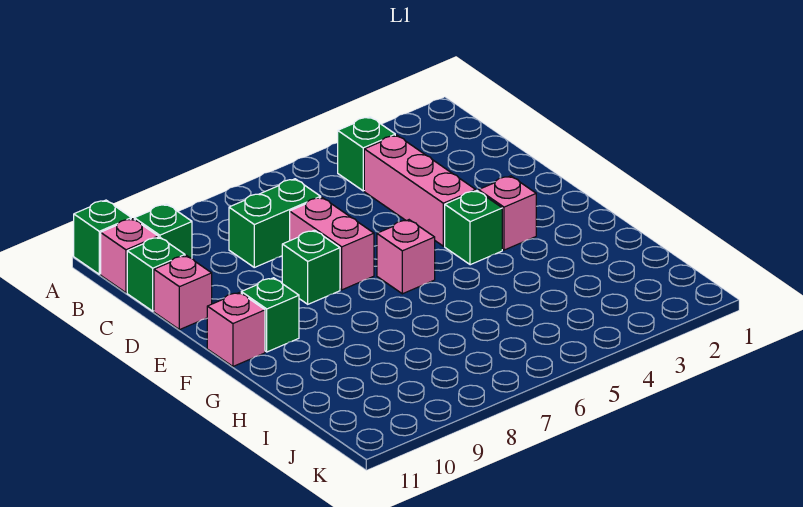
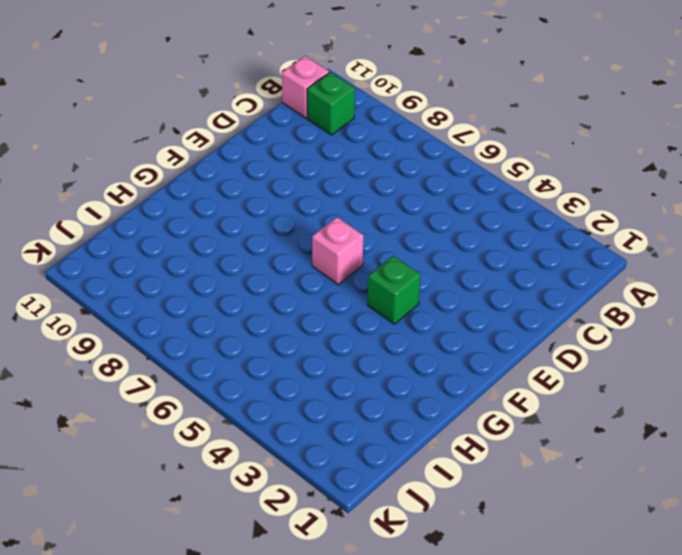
none -> green 1x1 brick [74,200,131,274]
none -> green 1x1 brick [338,117,395,191]
none -> pink 1x3 brick [364,135,476,246]

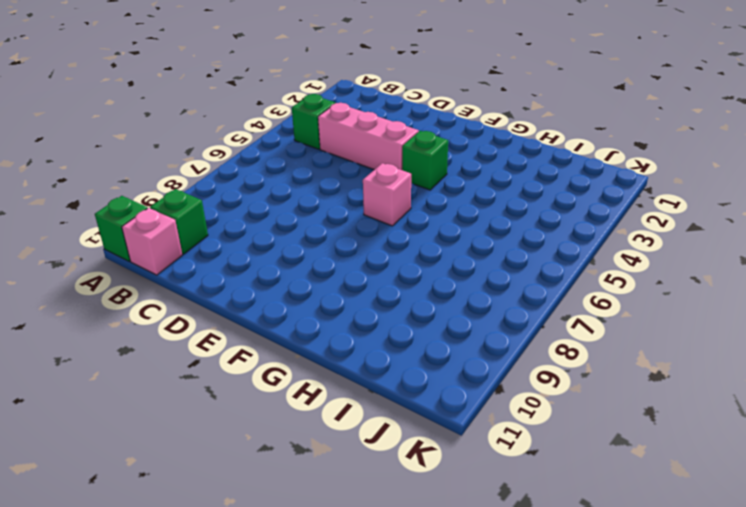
none -> green 1x2 brick [229,179,321,267]
none -> green 1x1 brick [127,237,185,311]
none -> pink 1x2 brick [290,197,374,290]

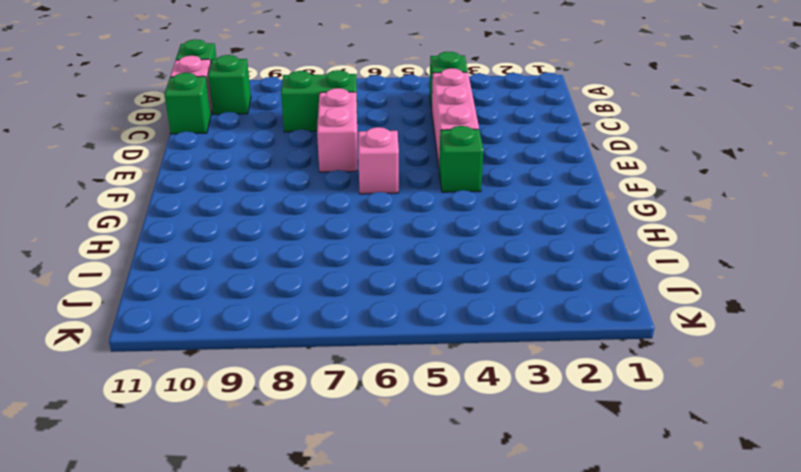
none -> pink 1x1 brick [154,256,212,330]
none -> green 1x1 brick [282,230,340,304]
none -> pink 1x1 brick [479,176,536,250]

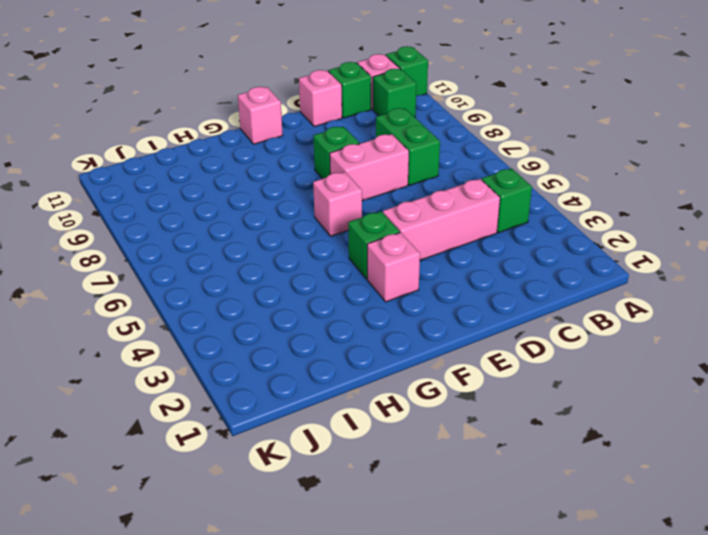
none -> green 1x1 brick [241,278,299,352]

